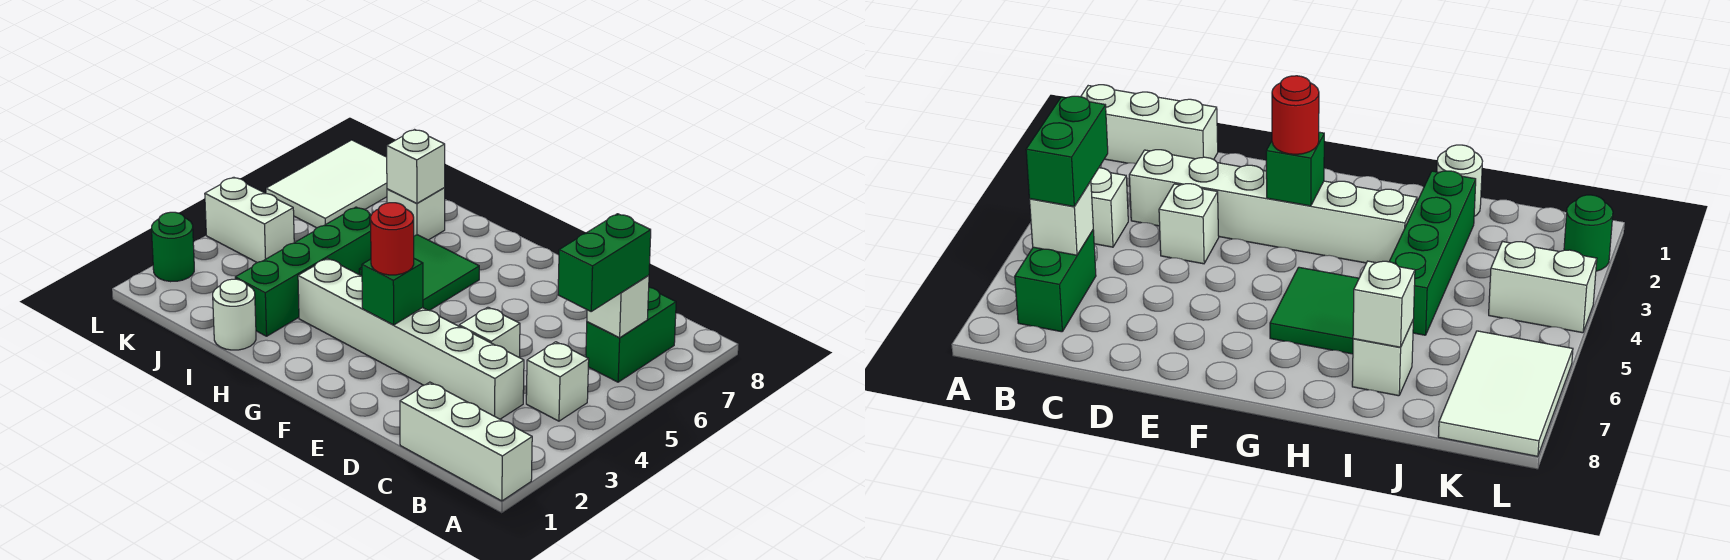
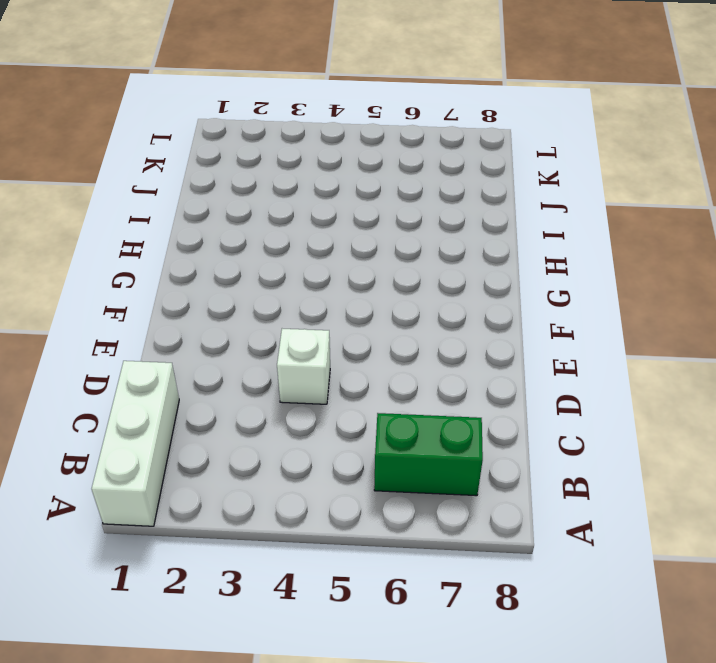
none -> white 1x1 brick [526,342,589,421]
none -> white 1x6 brick [298,258,524,419]
none -> green 2x2 tile [359,235,479,310]

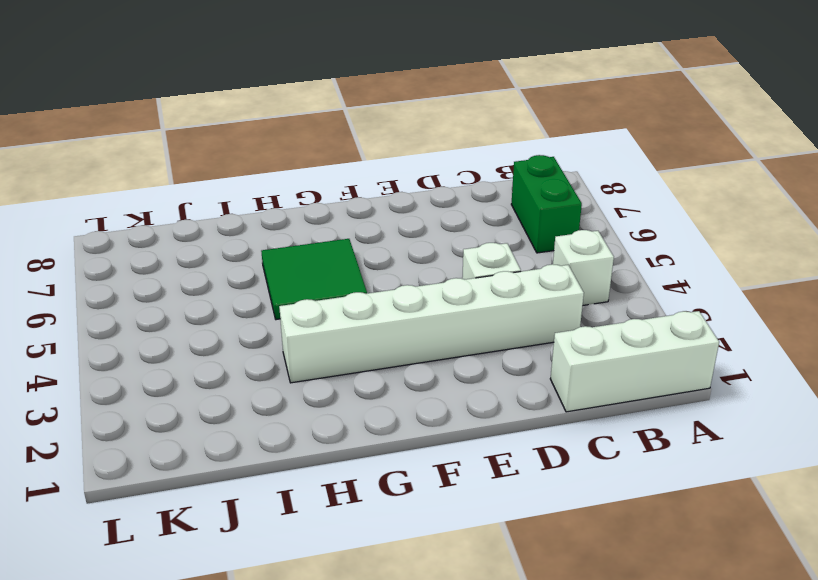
none -> white 1x1 round brick [213,279,256,350]
none -> green 1x4 brick [235,207,371,336]
none -> white 1x1 brick [387,188,445,240]

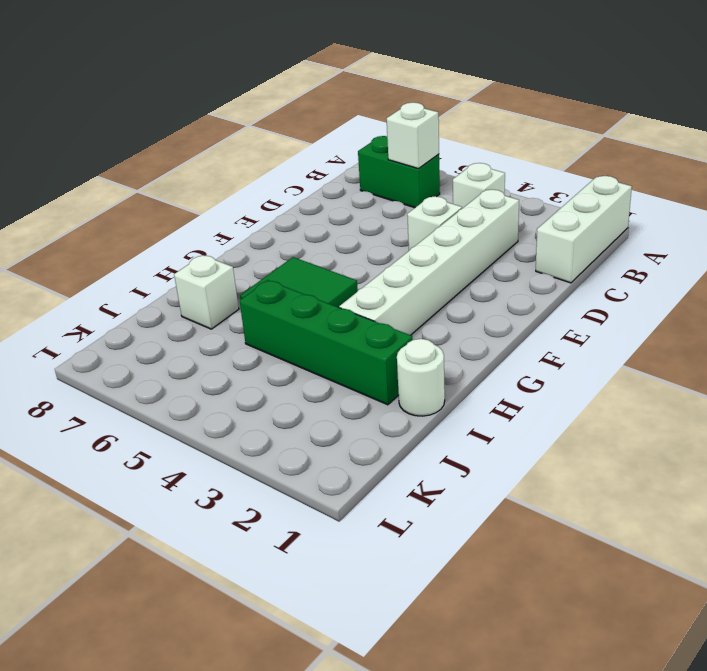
none -> white 1x2 brick [205,177,294,263]
none -> white 2x3 tile [266,140,387,228]
none -> green 1x1 round brick [152,212,194,282]

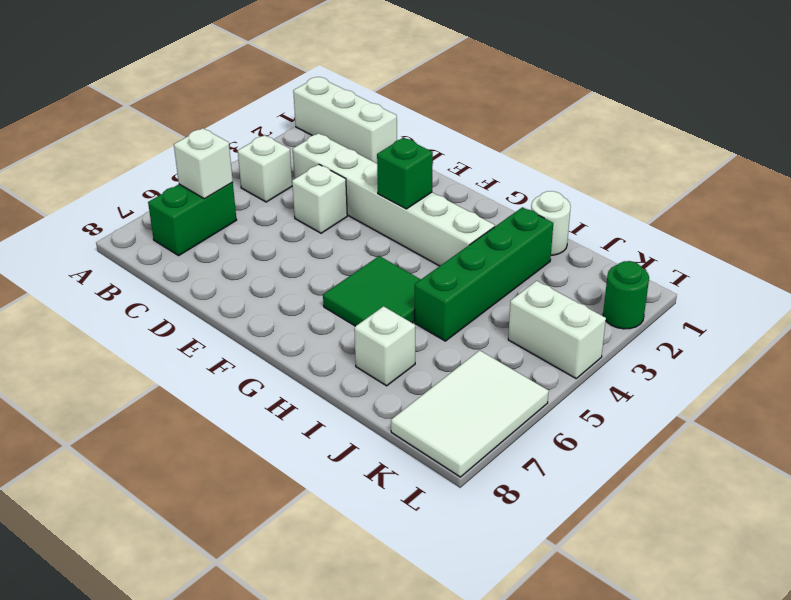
none -> white 1x1 brick [387,130,445,204]
none -> green 1x2 brick [558,214,651,311]
none -> red 1x1 round brick [371,203,414,275]

